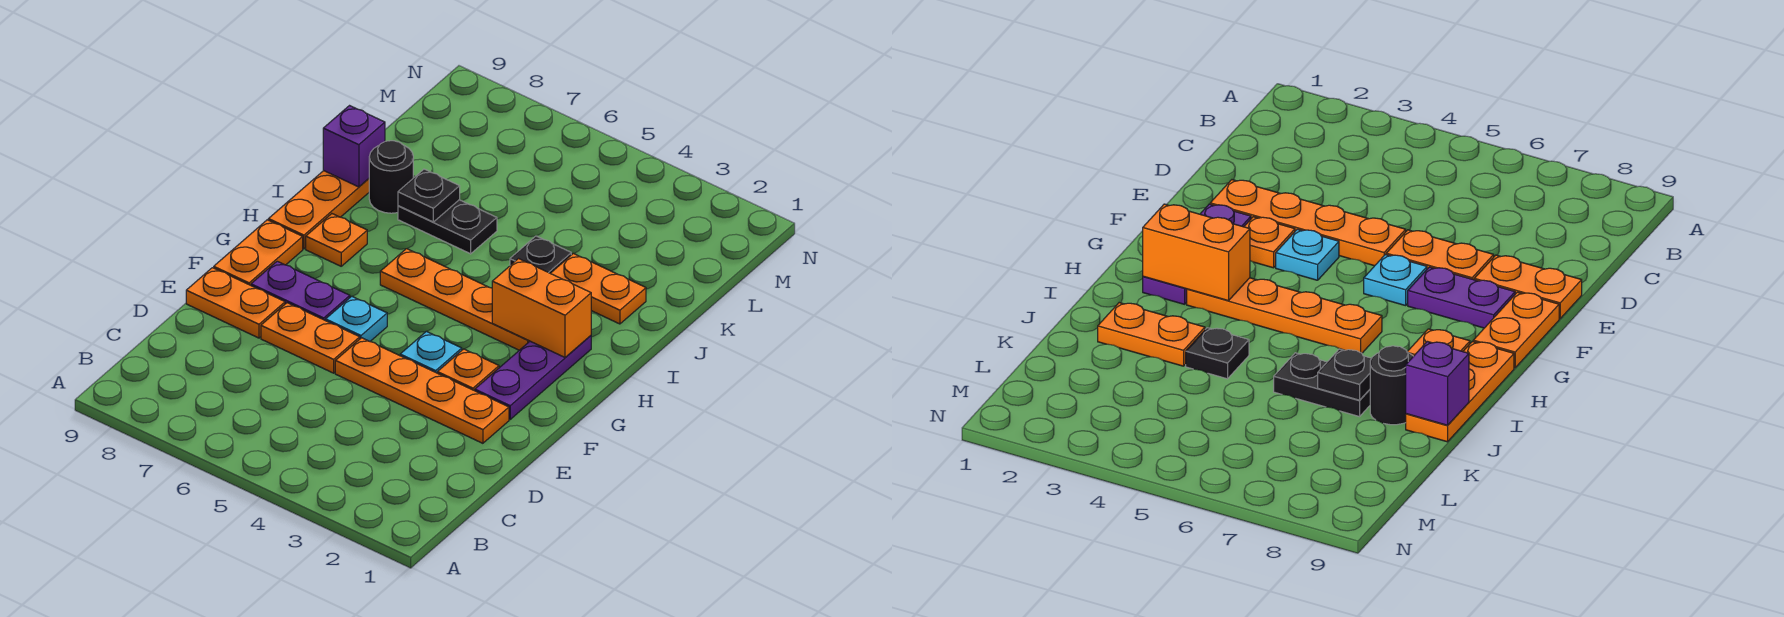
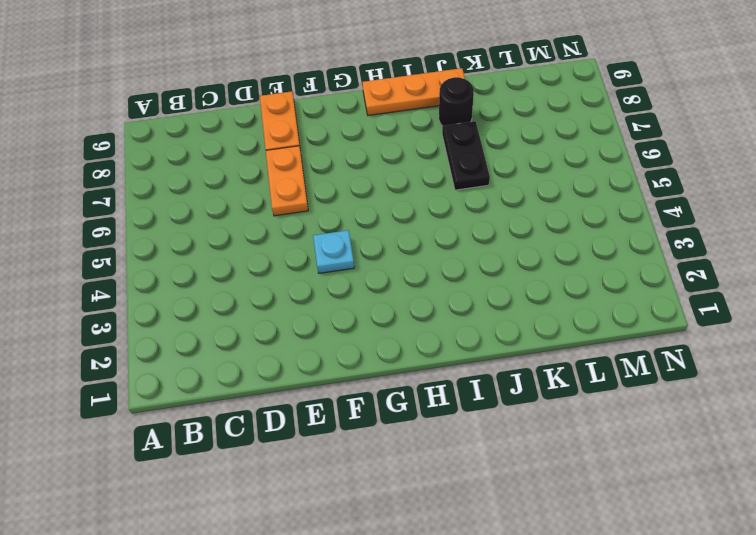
none -> orange 1x4 plate [335,338,509,443]
none -> purple 1x3 plate [475,336,591,419]
none -> orange 1x1 plate [437,349,499,391]

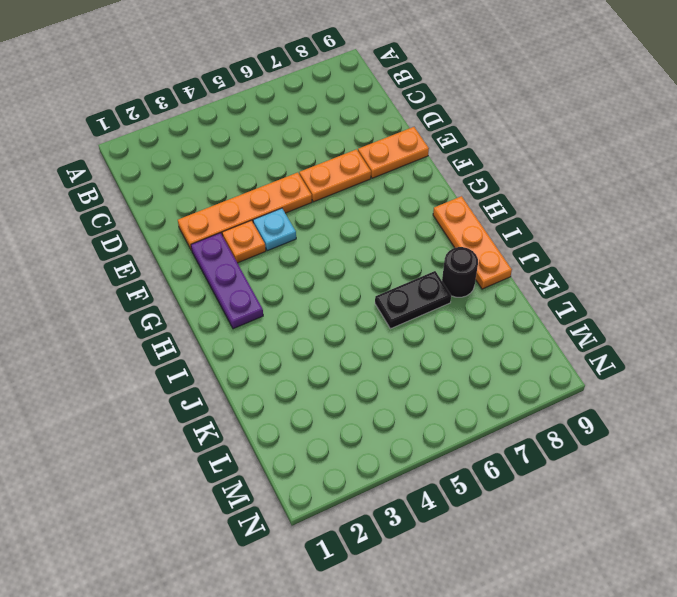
none -> cyan 1x1 plate [326,296,387,341]
none -> purple 1x2 plate [251,261,350,321]
none -> orange 1x2 plate [214,220,303,285]

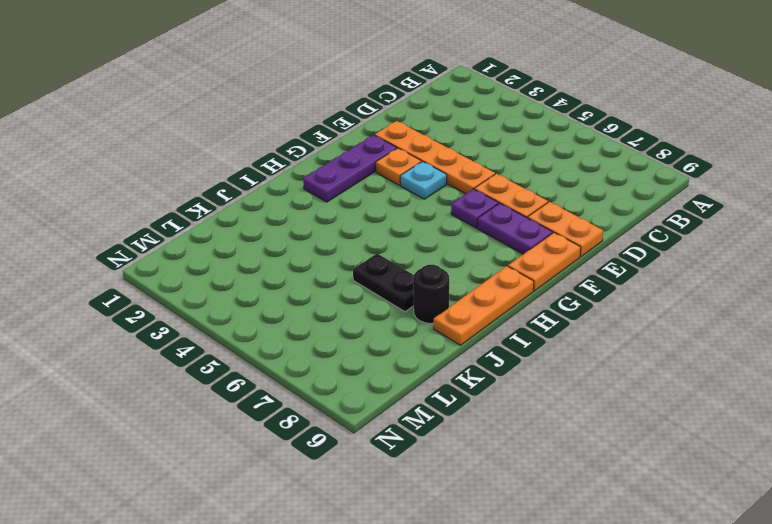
purple 1x1 plate [451,189,499,228] -> cyan 1x1 plate [326,296,387,341]
none -> orange 1x4 plate [380,249,530,350]
none -> orange 1x1 plate [306,214,367,266]
none -> orange 1x2 plate [551,254,646,324]

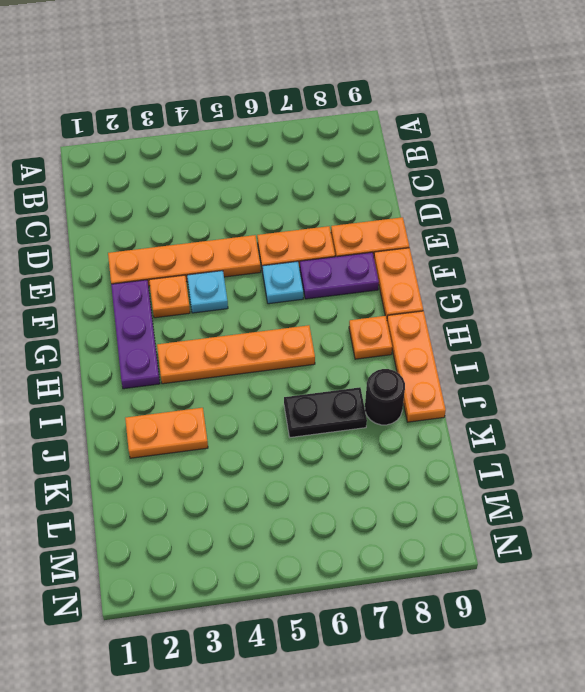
none -> black 1x1 plate [510,236,571,273]
none -> orange 1x2 brick [492,259,591,357]
none -> black 1x1 plate [398,169,460,222]

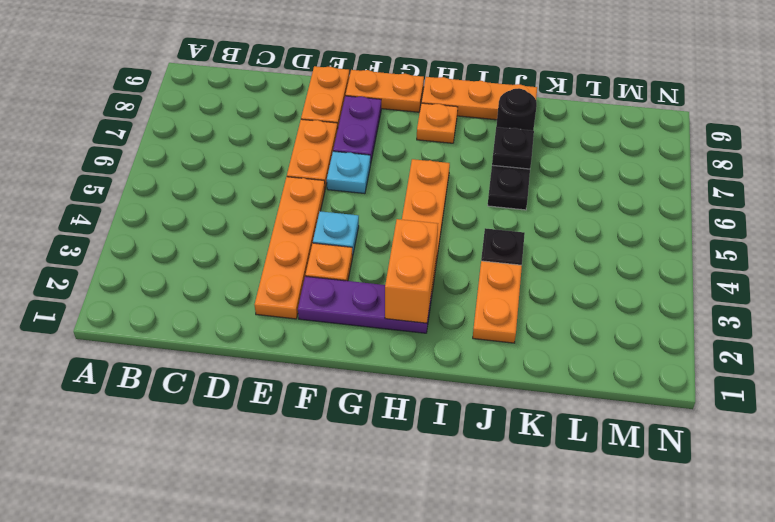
none -> purple 1x1 brick [323,106,385,187]

